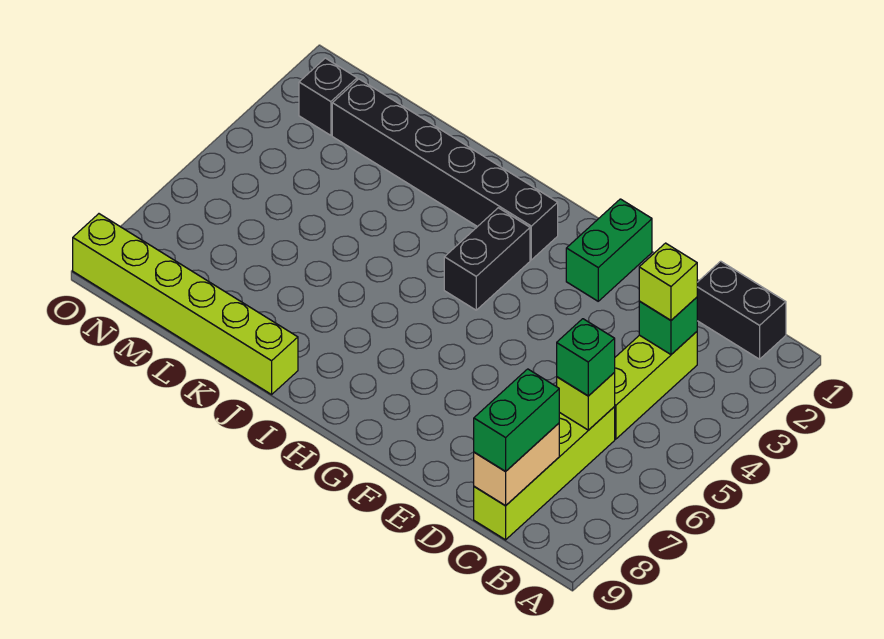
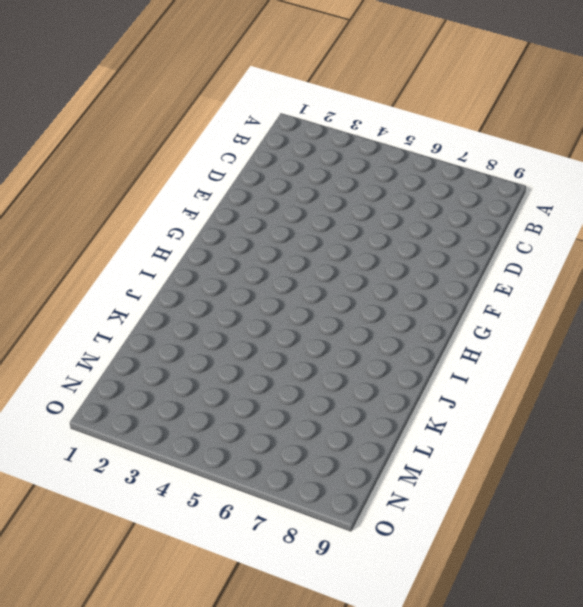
none -> black 1x2 brick [697,261,786,359]
none -> lime 1x3 brick [614,332,697,439]
none -> lime 1x4 brick [474,407,615,540]

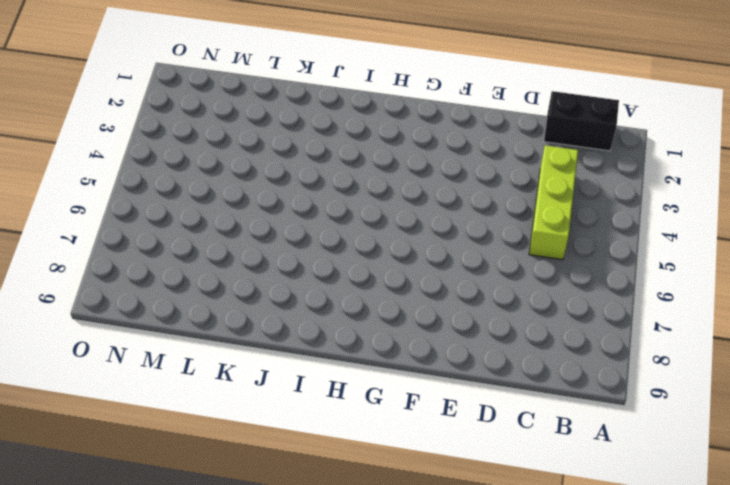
none -> lime 1x4 brick [474,407,615,540]
none -> green 1x2 brick [566,199,652,301]
none -> black 1x6 brick [332,79,558,260]

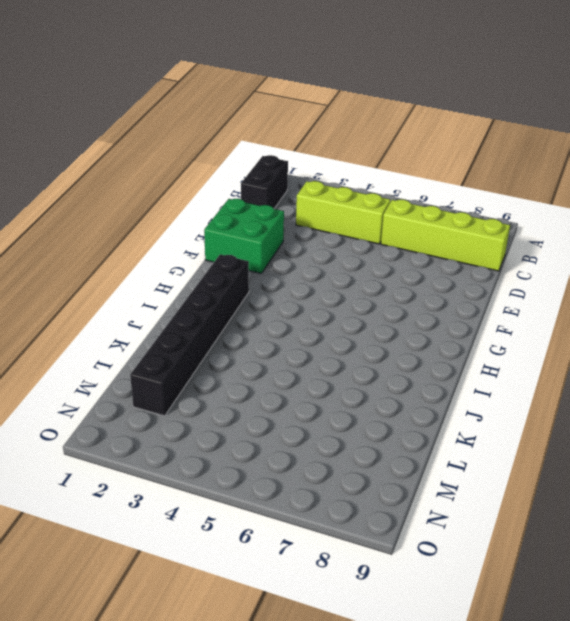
green 2x2 brick [204,199,284,273] -> green 1x2 brick [566,199,652,301]
none -> black 1x2 brick [444,208,530,310]
none -> lime 1x6 brick [73,214,298,394]
none -> black 1x1 brick [299,58,357,135]

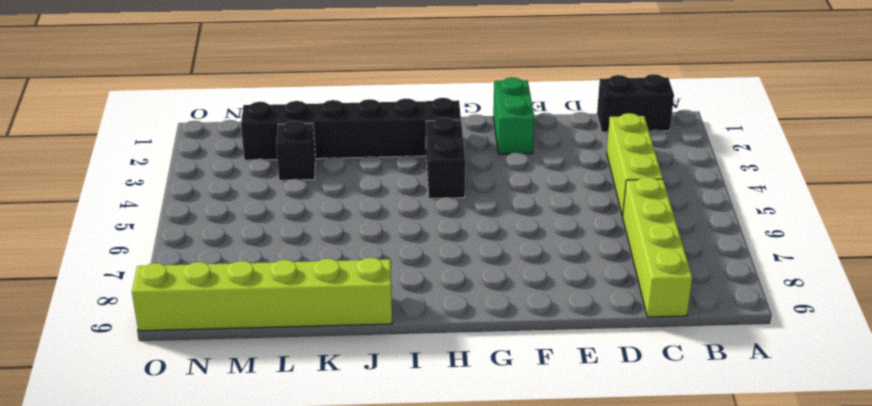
black 1x1 brick [276,121,315,180] -> black 1x1 brick moved to [299,58,357,135]
none -> green 1x1 brick [639,297,697,354]
none -> lime 1x1 brick [557,373,615,430]
none -> tan 1x2 brick [474,423,559,506]

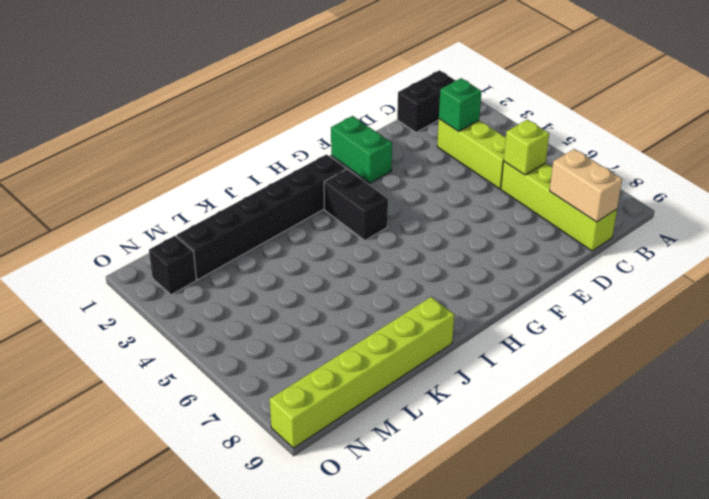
none -> lime 1x1 brick [639,243,697,320]
none -> green 1x1 brick [557,319,615,396]
none -> green 1x2 brick [474,369,559,471]

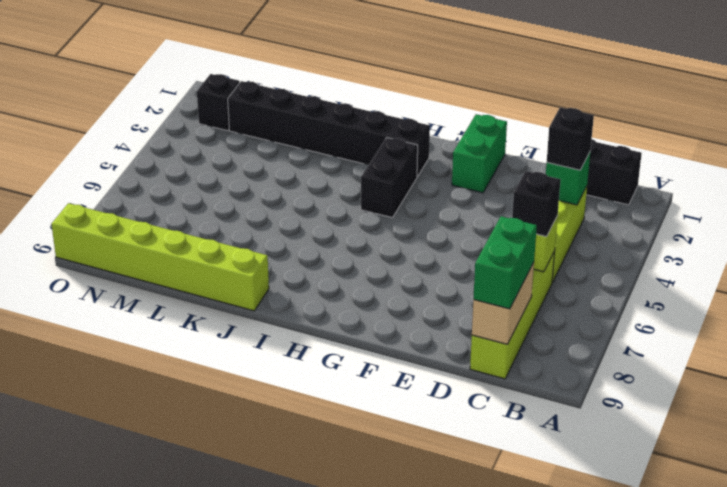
black 1x1 brick [547,107,594,170] -> lime 1x1 brick [639,243,697,320]
black 1x1 brick [512,171,561,237] -> green 1x1 brick [557,319,615,396]

